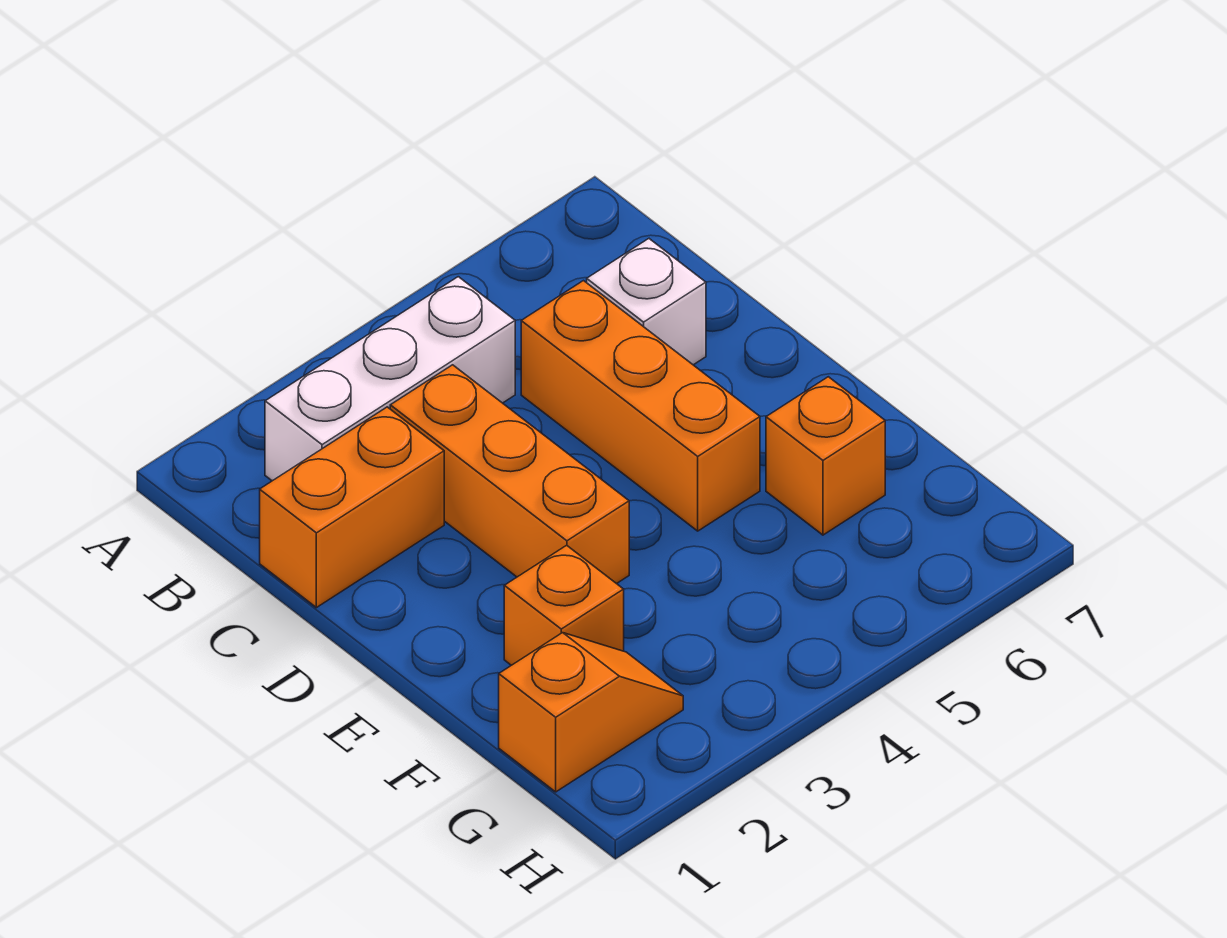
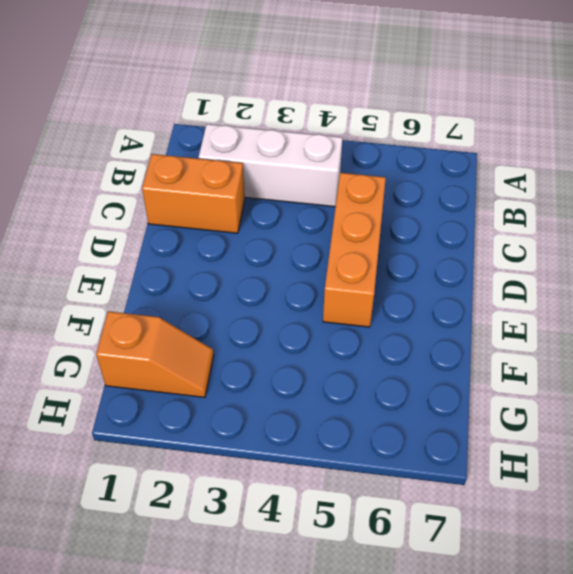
none -> orange 1x3 brick [390,365,629,584]
none -> white 1x1 brick [587,239,706,365]

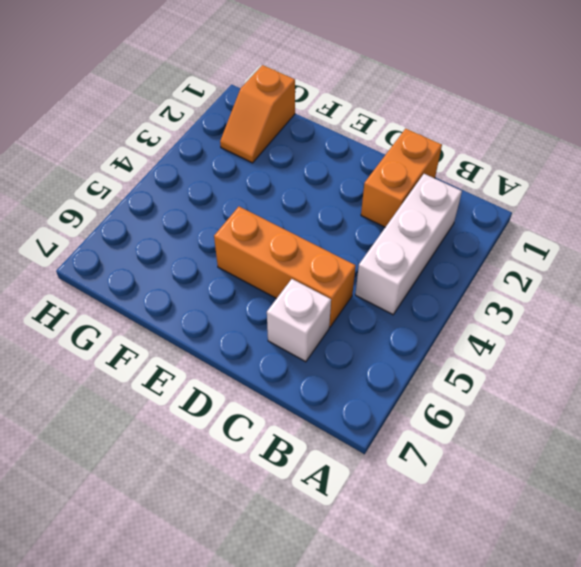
none -> orange 1x3 brick [390,365,629,584]
none -> orange 1x1 brick [504,545,624,665]

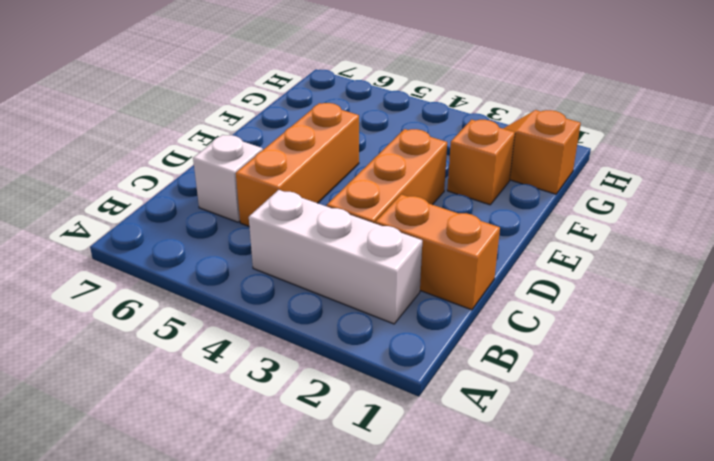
none -> orange 1x1 brick [766,377,885,535]

